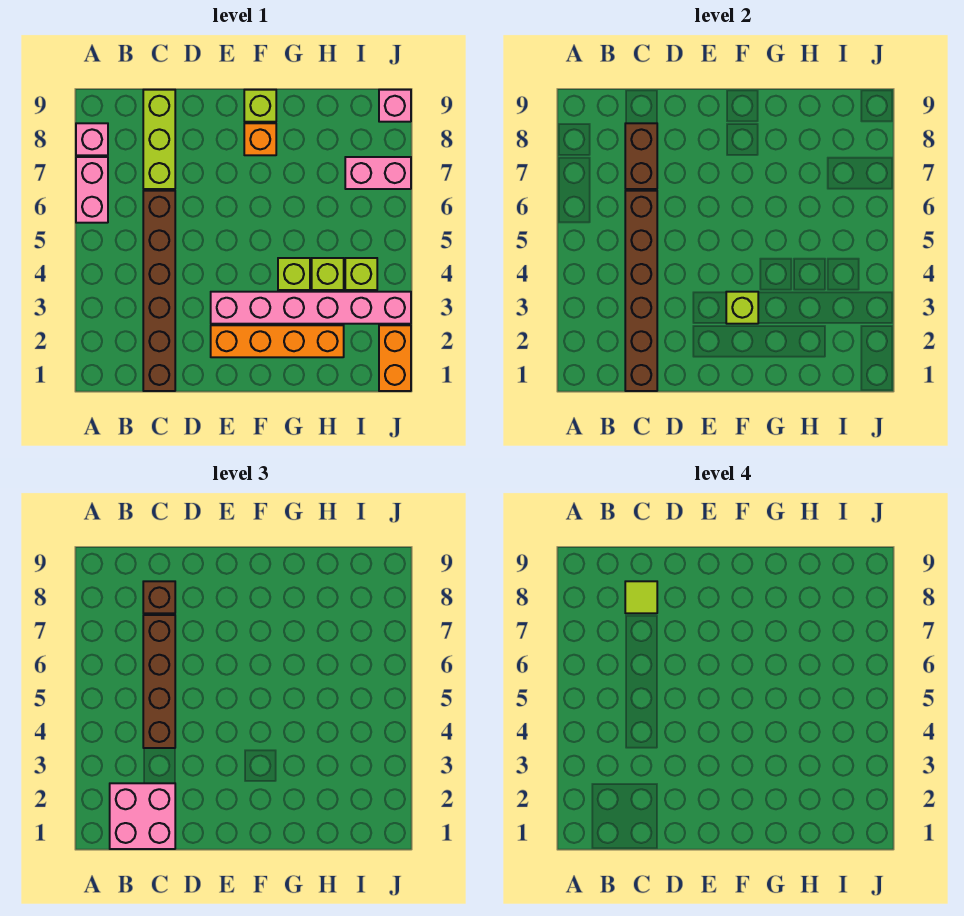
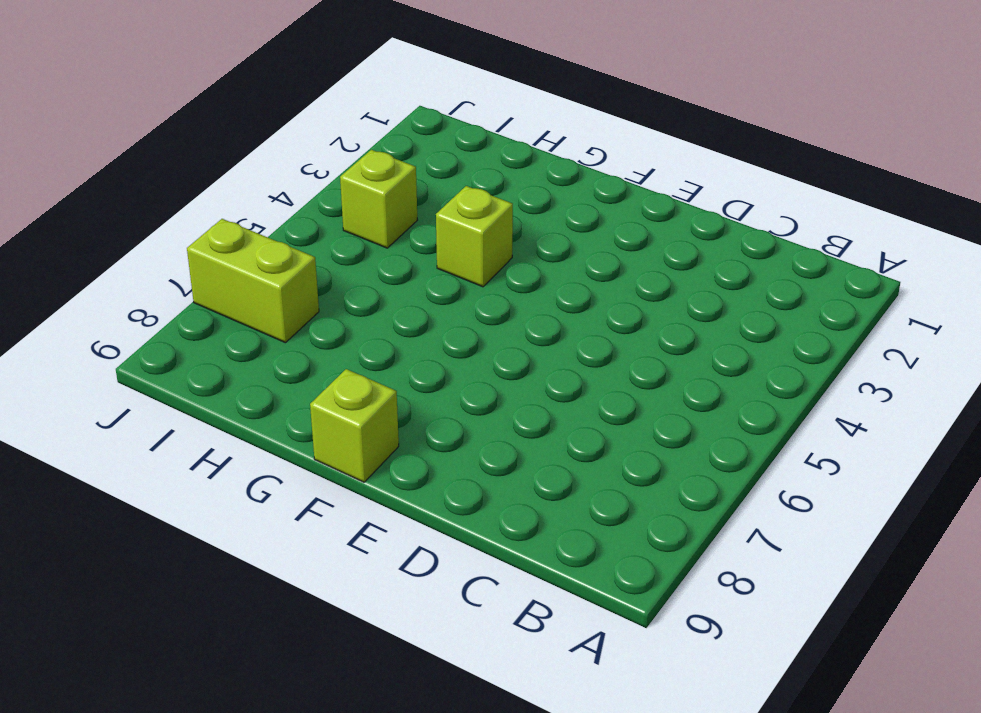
lime 1x2 brick [187,219,319,343] -> pink 1x2 brick [345,157,411,189]
none -> pink 1x2 brick [76,157,108,223]
none -> pink 1x1 brick [76,123,108,155]
none -> brown 1x6 brick [143,191,175,391]

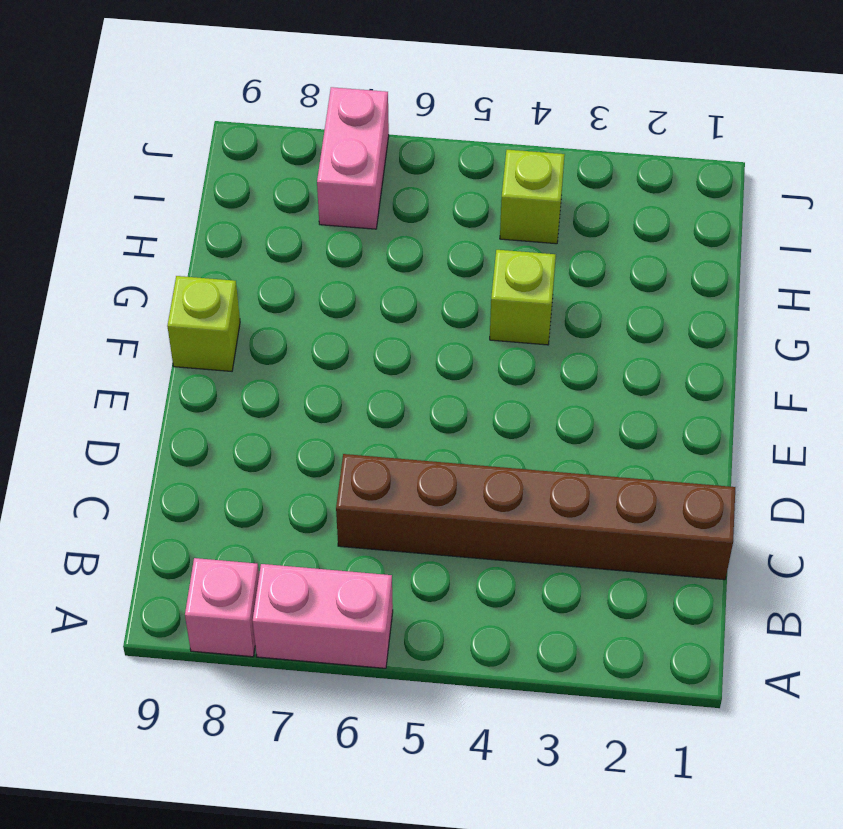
none -> lime 1x3 brick [143,90,175,189]
none -> orange 1x4 brick [211,325,344,357]
none -> pink 1x6 brick [211,292,411,324]

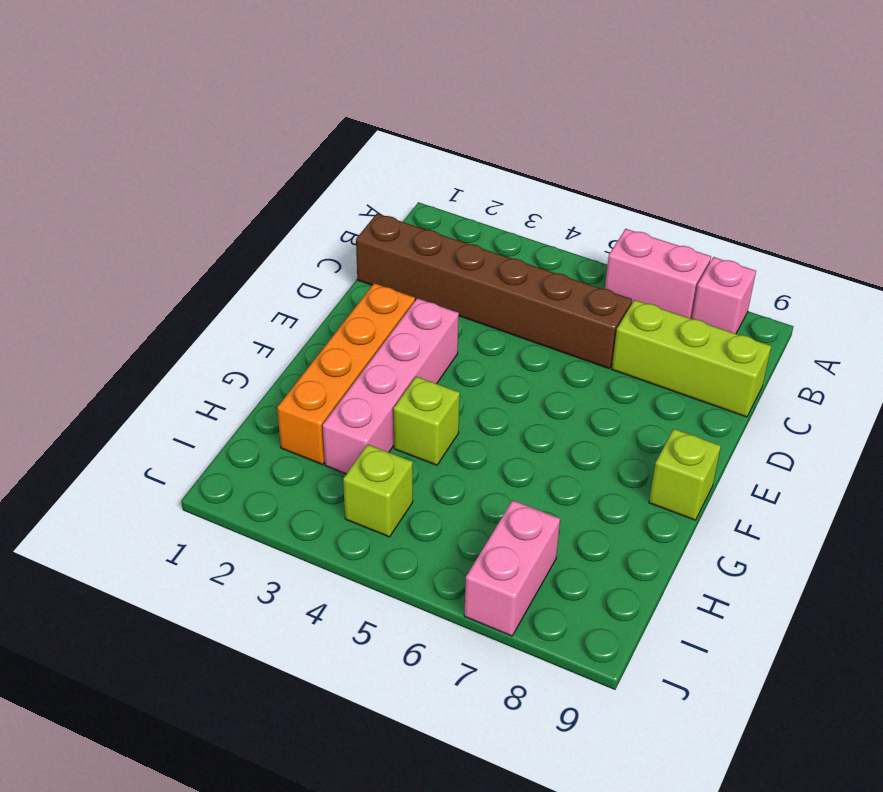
pink 1x4 brick [323,298,459,474] -> pink 1x6 brick [211,292,411,324]
none -> orange 1x1 brick [244,123,276,155]
none -> lime 1x1 brick [312,258,344,290]
none -> orange 1x2 brick [379,325,411,391]

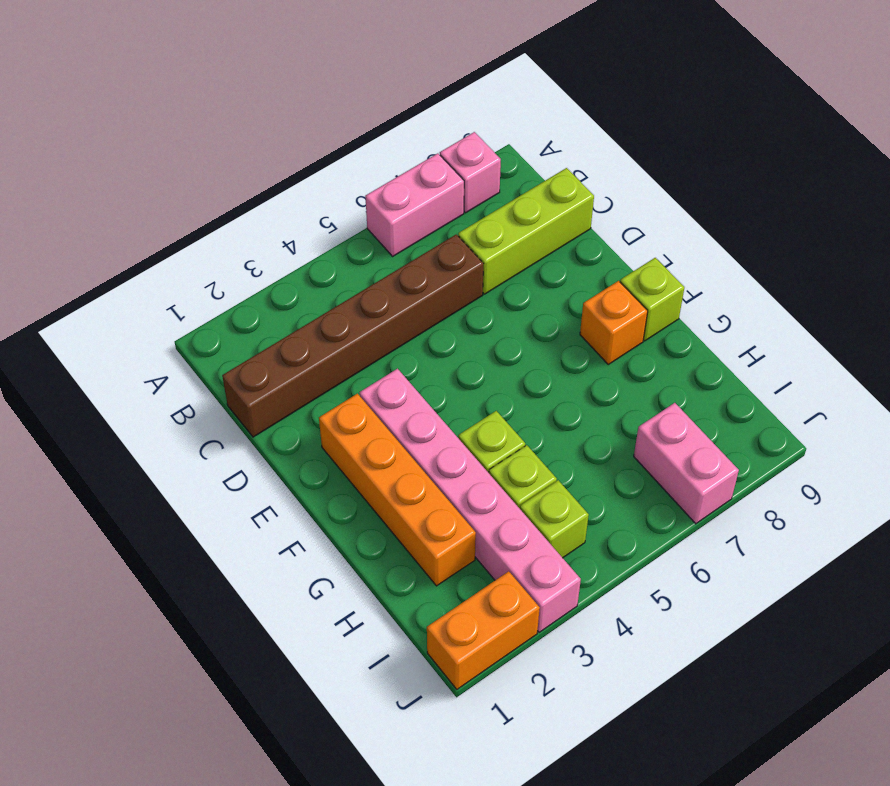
none -> pink 1x1 brick [379,90,411,122]
none -> brown 1x6 brick [625,191,657,391]
none -> brown 1x2 brick [625,123,657,189]

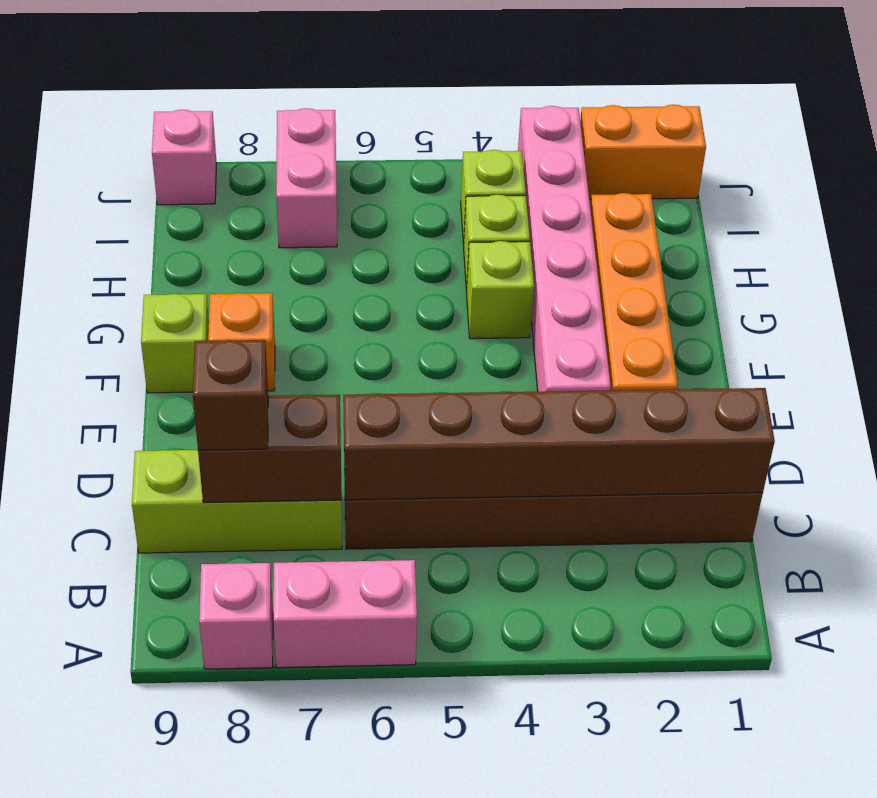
none -> lime 1x1 brick [726,292,758,324]
none -> pink 2x2 brick [110,783,175,849]
none -> brown 1x4 brick [143,615,175,748]

